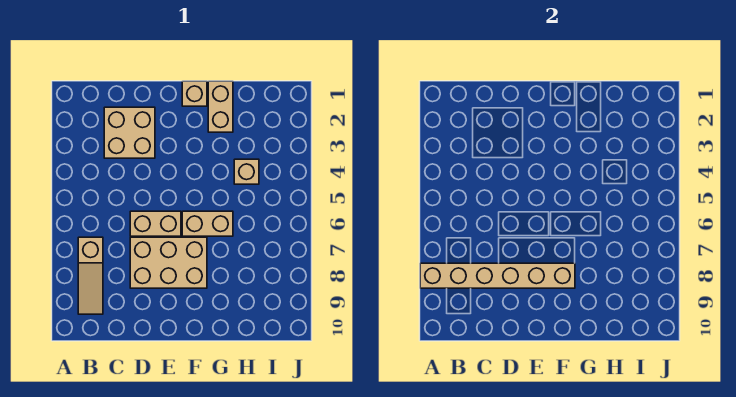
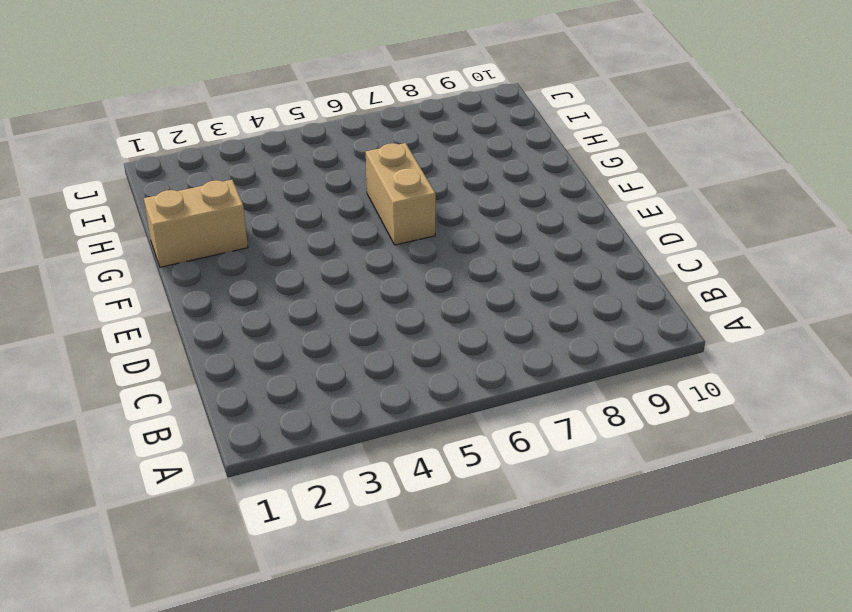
none -> tan 1x3 slope [78,237,103,314]
none -> tan 2x2 brick [104,107,155,158]

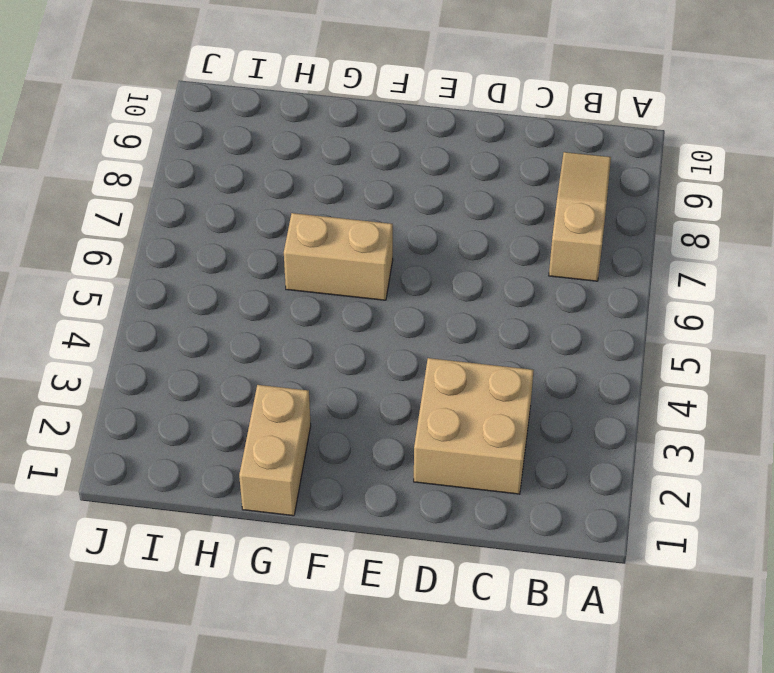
none -> tan 1x2 brick [130,211,181,236]
none -> tan 2x3 brick [130,237,207,288]

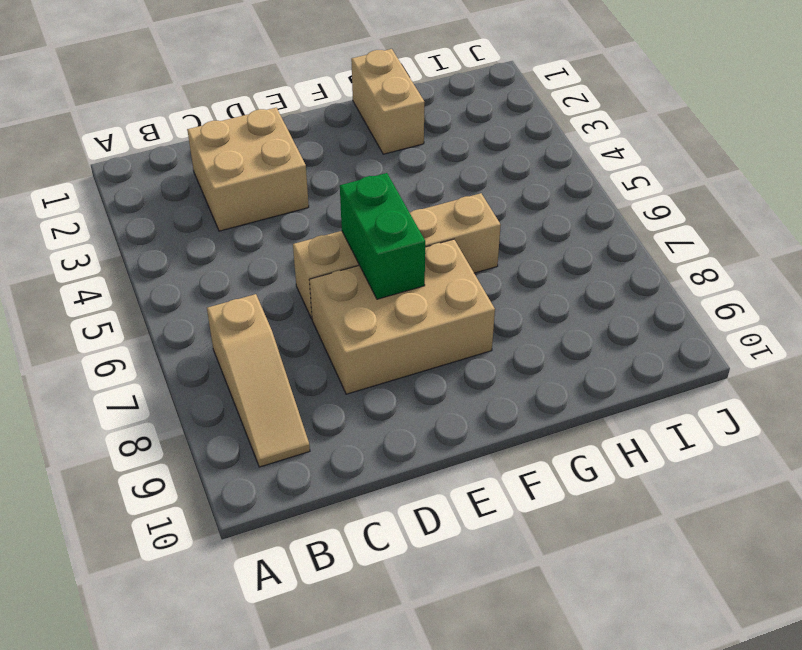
green 1x2 brick [340,173,425,299] -> none
none -> tan 1x1 brick [182,81,207,106]
none -> tan 1x1 brick [234,159,259,184]

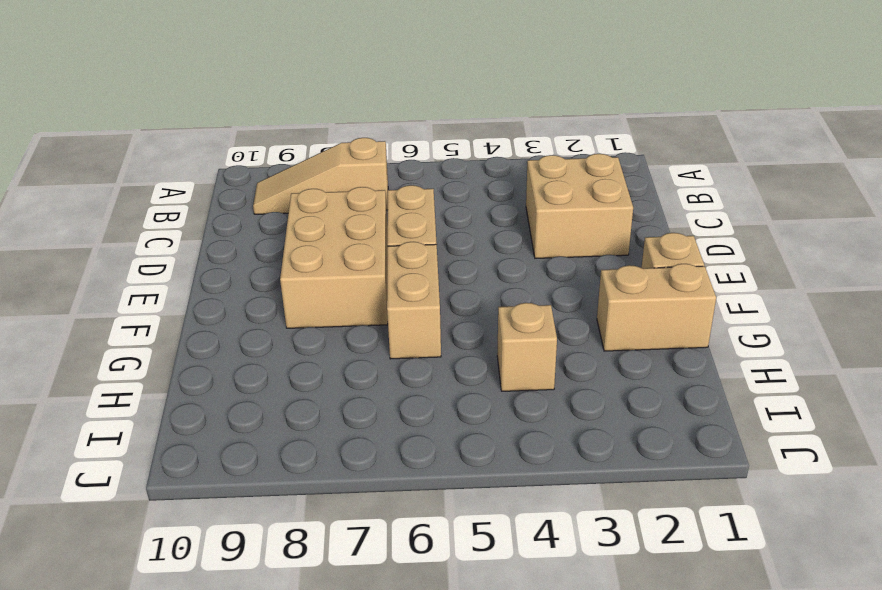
none -> tan 1x6 brick [420,263,575,288]

